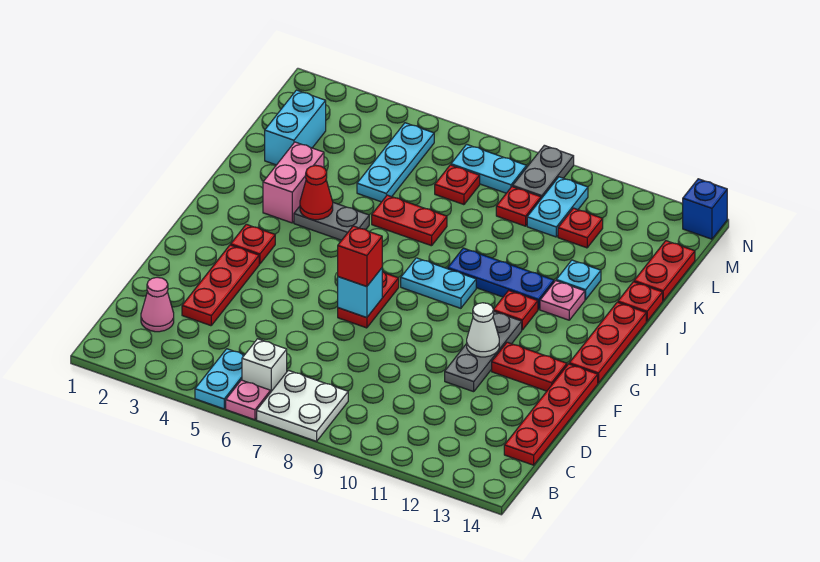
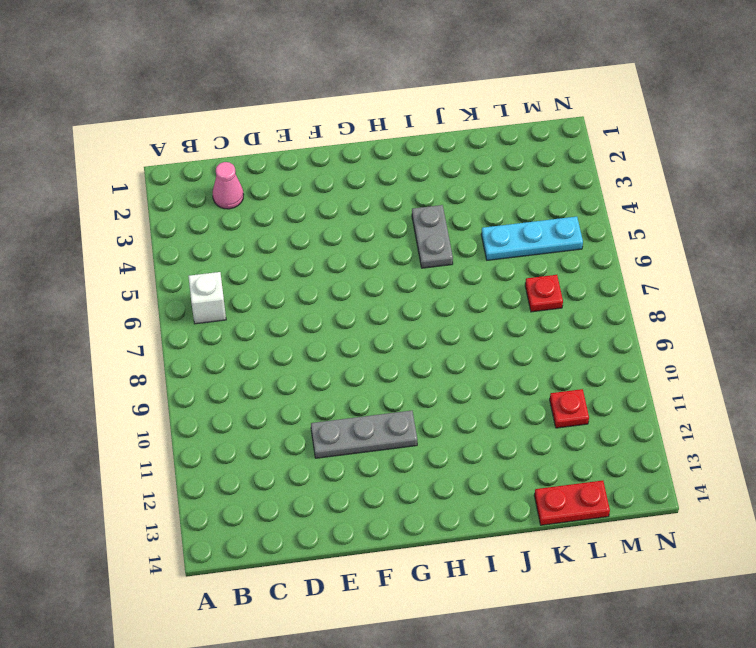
none -> cyan 1x2 plate [195,349,244,409]
none -> pink 1x1 plate [226,380,271,420]
none -> white 2x2 plate [257,370,348,441]
none -> red 1x4 plate [504,364,598,465]

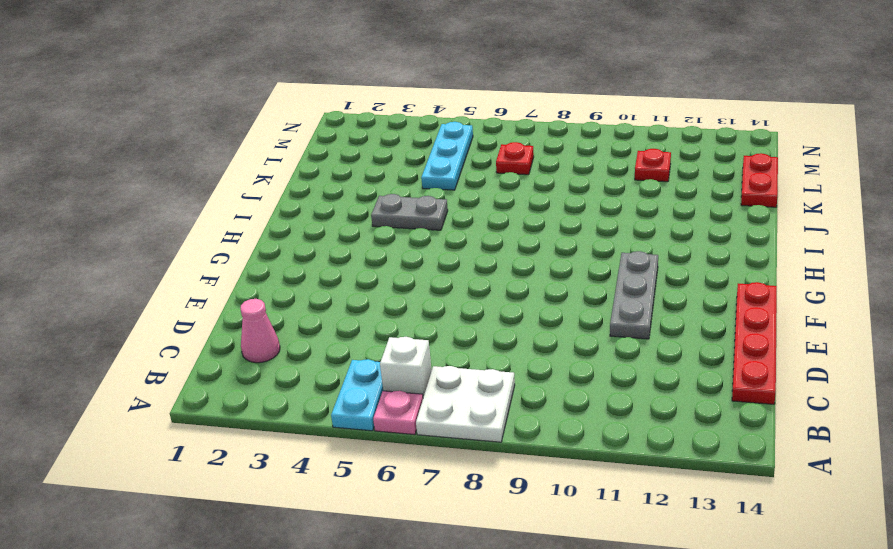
none -> red 1x3 plate [182,245,259,326]
none -> red 1x2 plate [338,272,399,328]
none -> red 1x2 plate [492,342,567,391]
none -> red 1x1 plate [231,224,275,264]

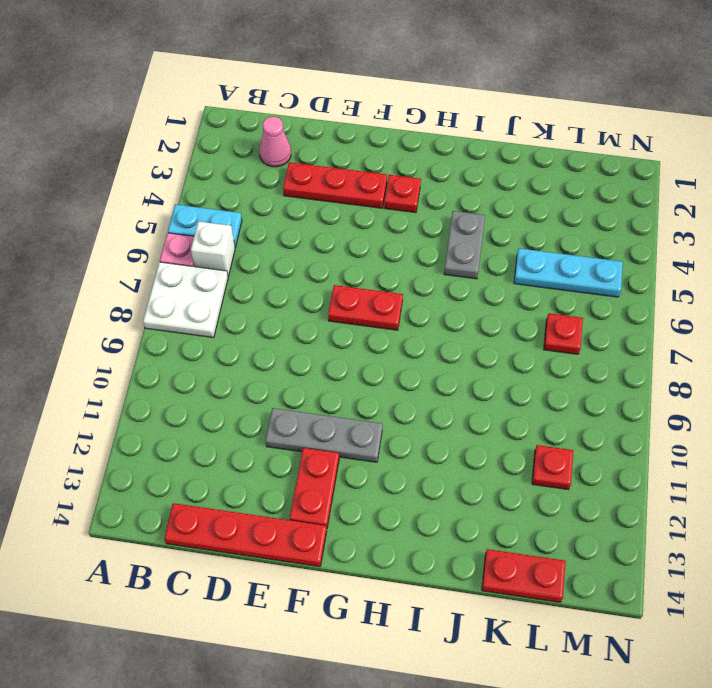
none -> red 1x3 plate [569,302,646,383]
none -> cyan 1x2 plate [401,258,476,308]
none -> red 1x1 plate [494,290,538,330]
none -> pink 1x2 brick [263,142,324,223]

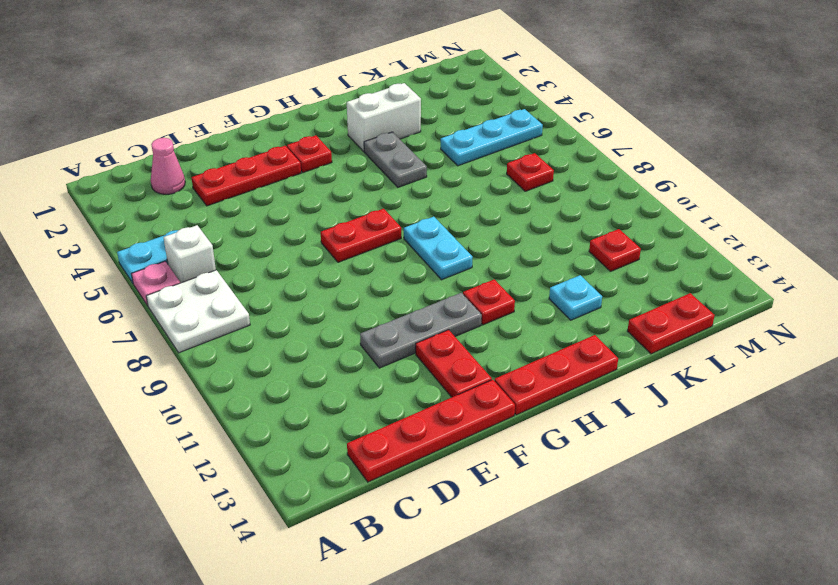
white 1x2 brick [347,83,421,151] -> pink 1x2 brick [263,142,324,223]
none -> blue 1x3 plate [448,248,554,309]
none -> pink 1x1 plate [540,281,585,320]
none -> red 1x2 plate [372,195,447,246]
none -> red 1x1 plate [618,282,663,321]

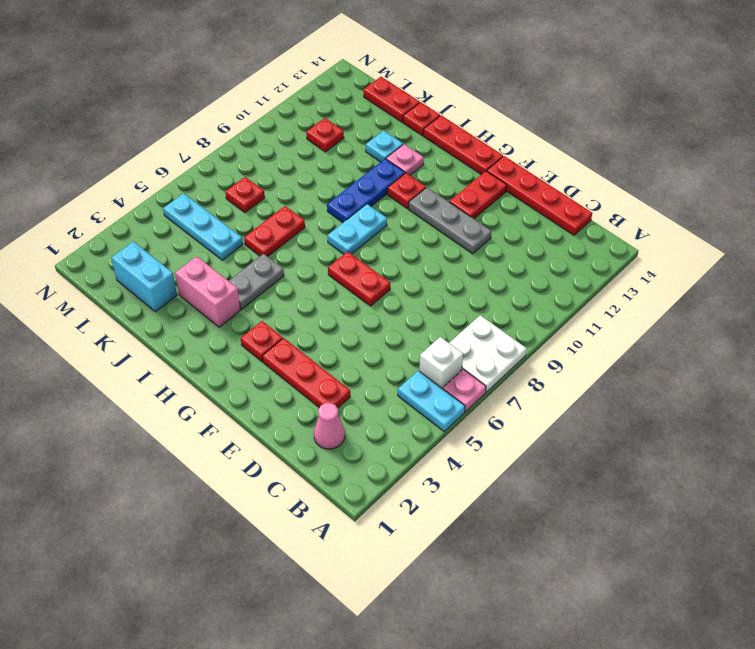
none -> red 1x1 plate [496,187,541,226]
none -> cyan 1x2 plate [527,177,588,237]
none -> cyan 1x2 plate [451,144,527,193]
none -> grey 1x2 plate [513,145,574,199]

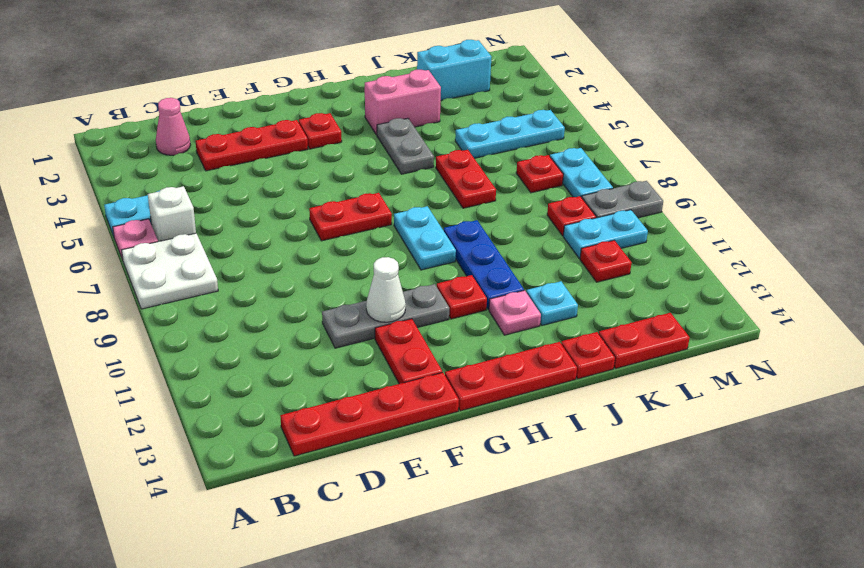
none -> blue 1x1 brick [683,179,727,239]
none -> cyan 1x1 brick [338,268,382,318]
none -> red 1x1 cone [300,165,333,220]
none -> red 1x1 brick [338,226,382,287]

